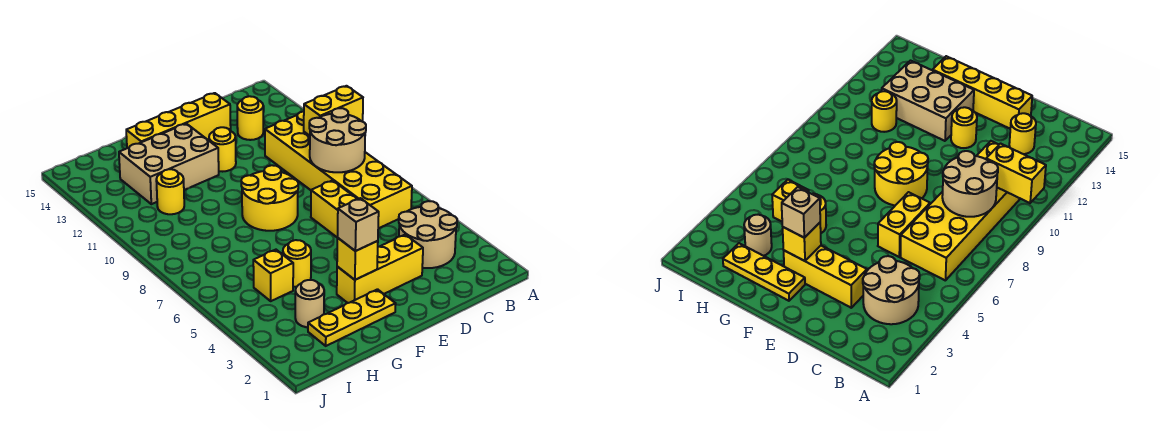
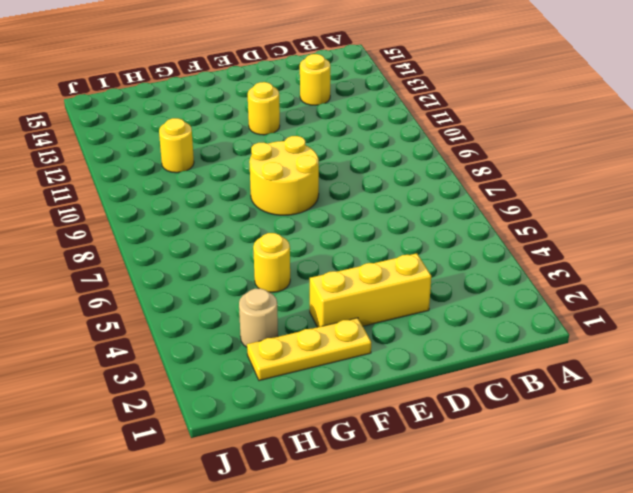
none -> tan 2x2 round brick [399,201,457,268]
none -> yellow 2x6 brick [265,111,412,228]
none -> yellow 1x2 brick [311,180,358,238]

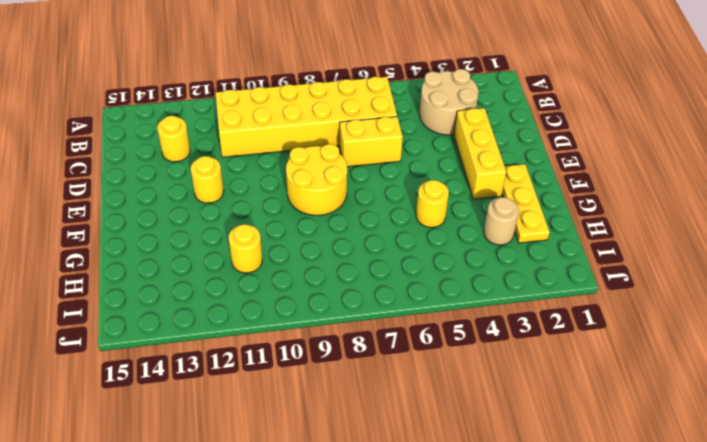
none -> yellow 1x4 brick [126,93,231,148]
none -> tan 2x3 brick [119,124,219,204]
none -> yellow 1x1 brick [253,250,293,301]

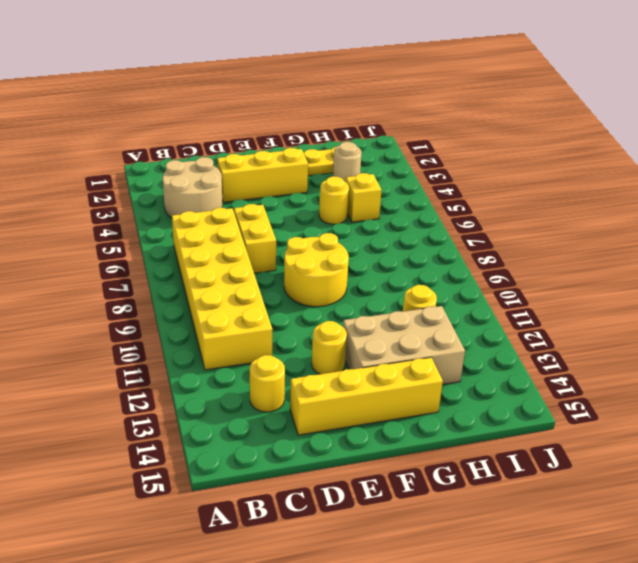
none -> yellow 1x2 brick [304,86,363,136]
none -> tan 2x2 round brick [309,108,366,172]
none -> yellow 1x1 brick [337,238,378,280]

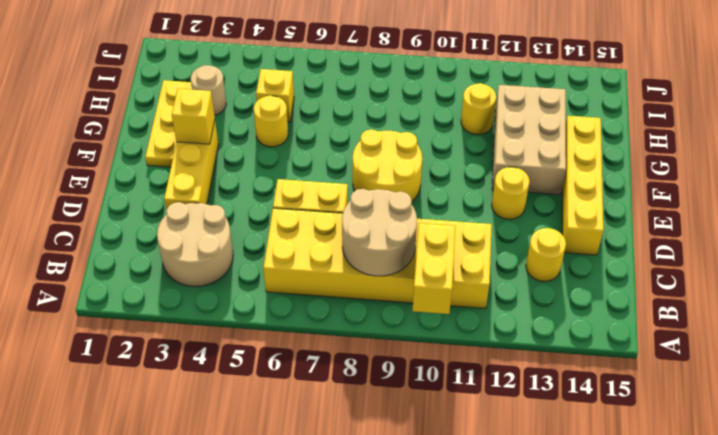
none -> tan 1x1 brick [338,198,379,251]

